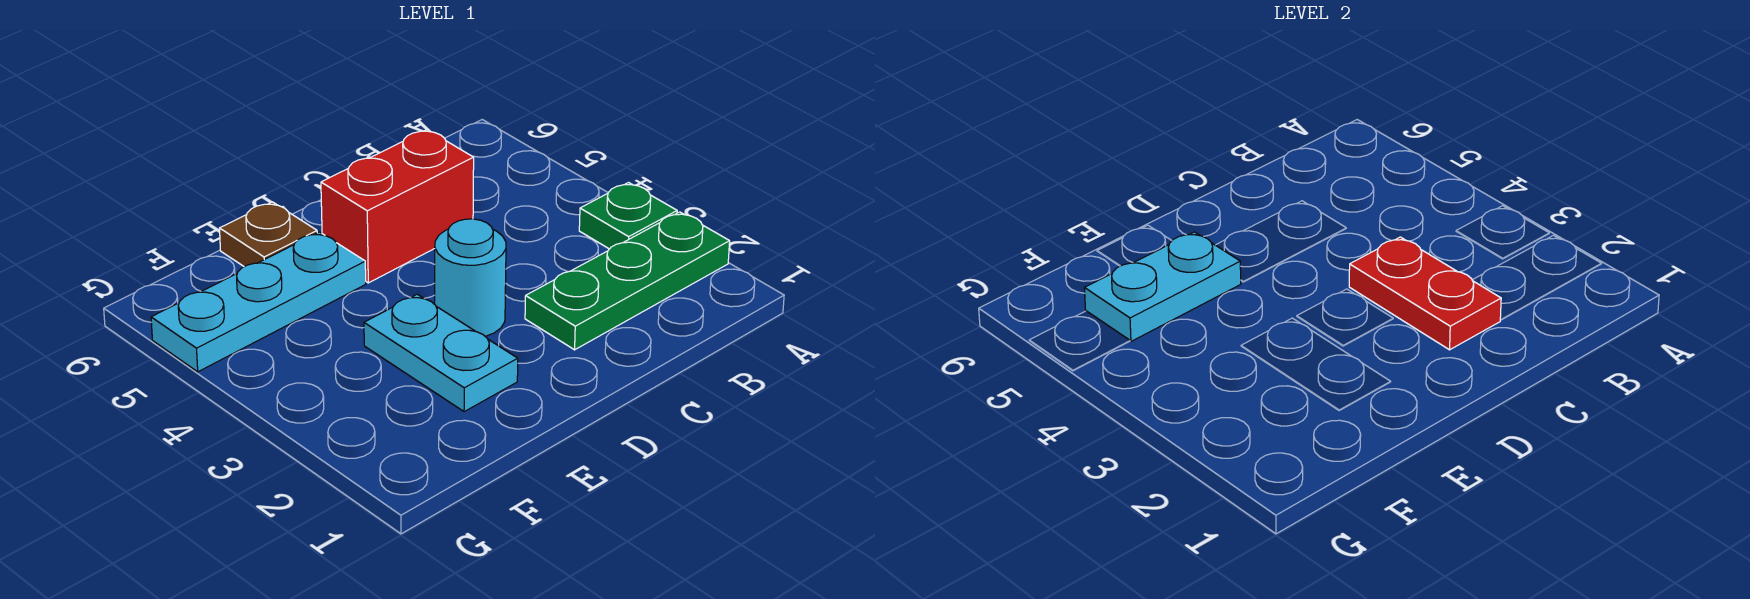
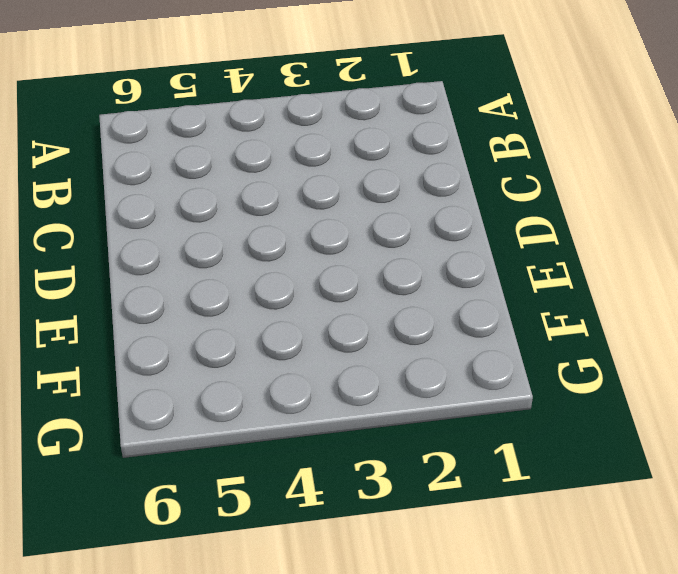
none -> green 1x3 plate [525,212,730,350]
none -> green 1x1 plate [579,183,677,249]

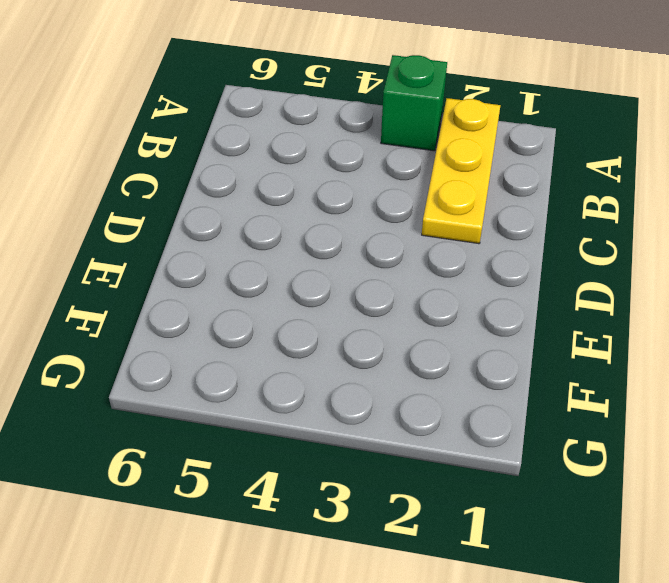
yellow 1x3 plate [422,98,501,244] -> green 1x3 plate [525,212,730,350]
green 1x1 brick [381,55,447,151] -> green 1x1 plate [579,183,677,249]
none -> red 1x2 brick [321,130,474,283]
none -> cyan 1x1 round brick [435,219,506,336]

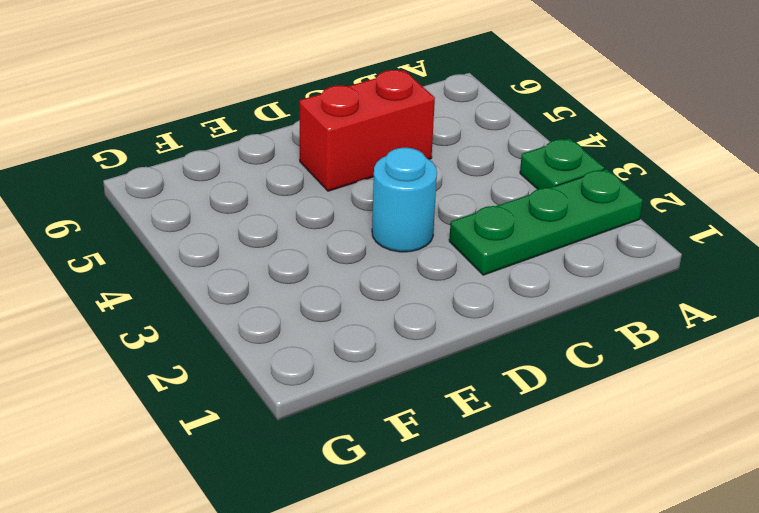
none -> cyan 1x2 plate [364,294,518,412]
none -> cyan 1x3 plate [151,232,366,372]

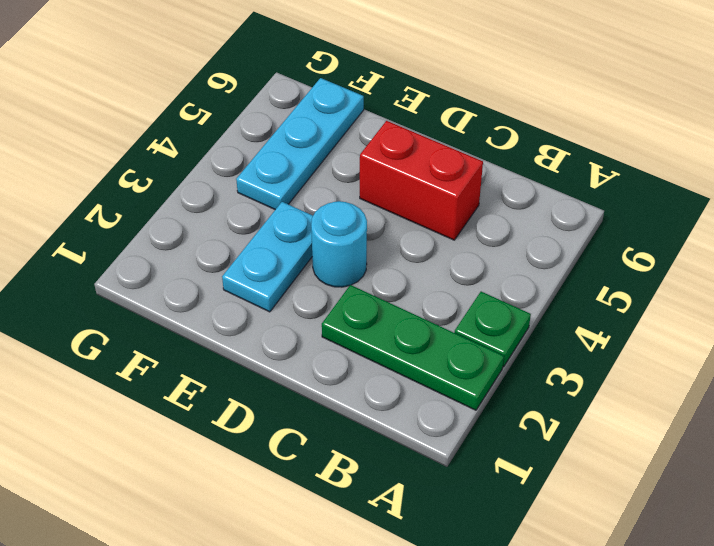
cyan 1x3 plate [236,78,364,210] -> cyan 1x3 plate turned to [151,232,366,372]
none -> brown 1x1 plate [220,202,317,267]
none -> red 1x2 plate [1349,237,1501,350]

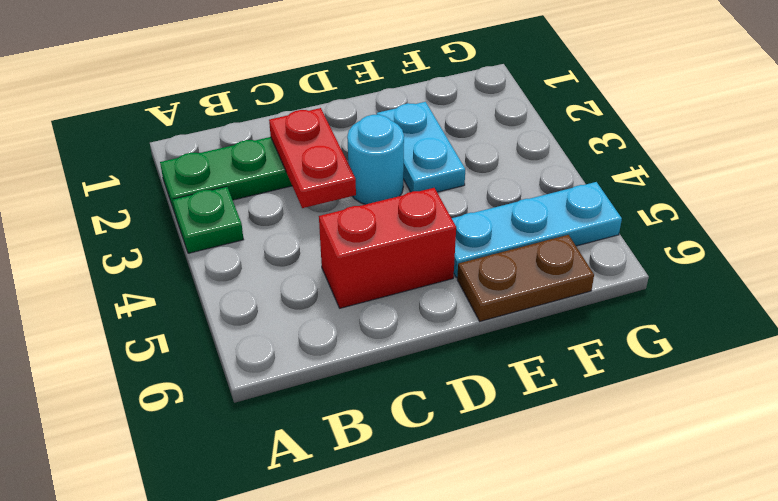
brown 1x2 plate [457,235,594,321] -> brown 1x1 plate [220,202,317,267]
none -> cyan 1x2 plate [1084,232,1241,341]

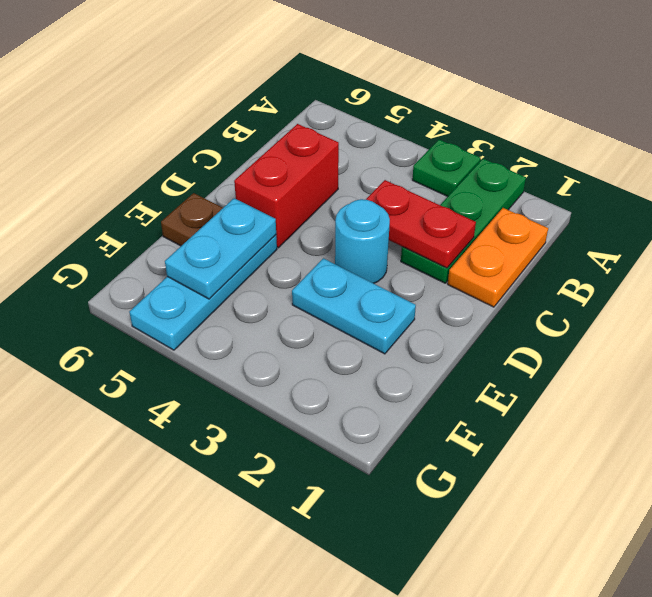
orange 1x2 plate [448,208,548,307] -> none

